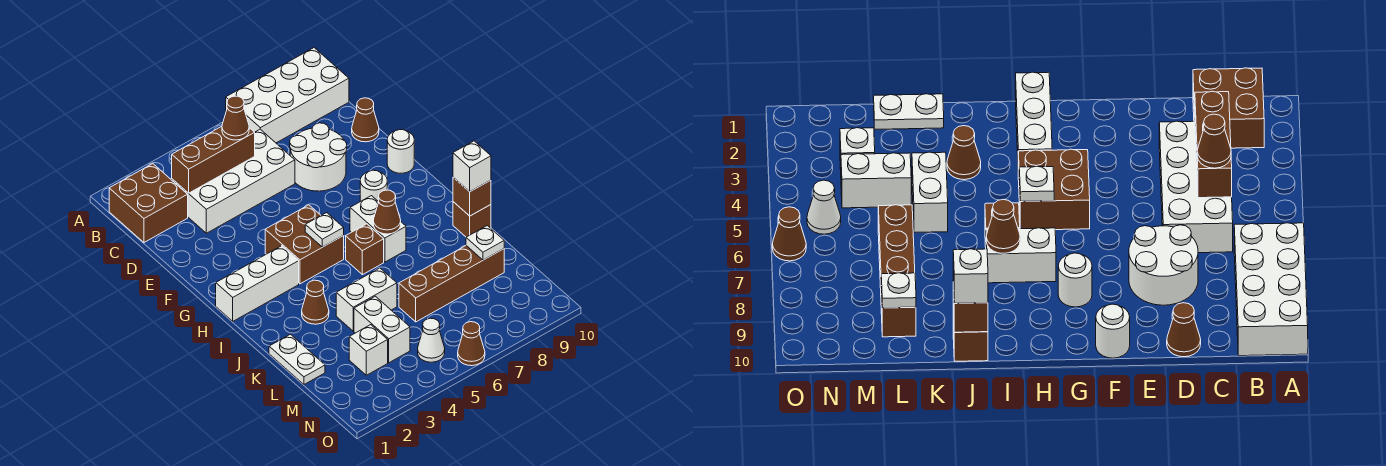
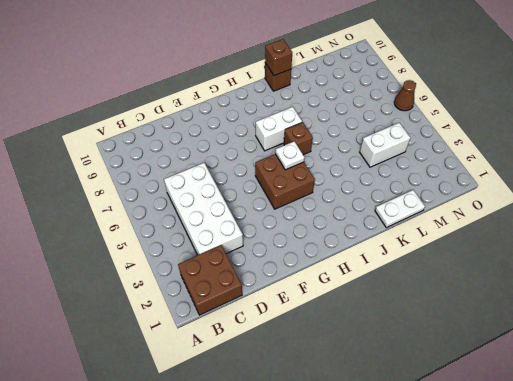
none -> white 2x4 brick [226,48,349,143]
none -> white 2x2 round brick [290,123,347,191]
none -> brown 1x1 cone [352,98,379,142]

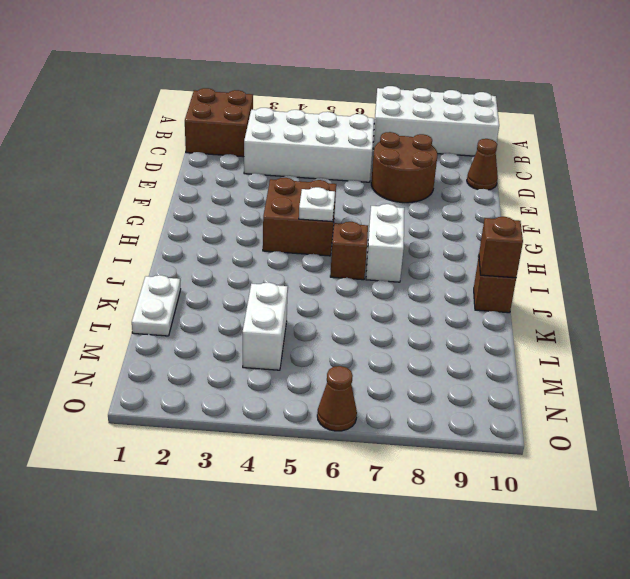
brown 2x2 round brick [371,132,438,203] -> white 2x2 round brick [290,123,347,191]
none -> white 1x1 round brick [387,130,414,173]
none -> white 1x1 round brick [360,170,387,202]
none -> white 1x3 brick [216,246,299,321]

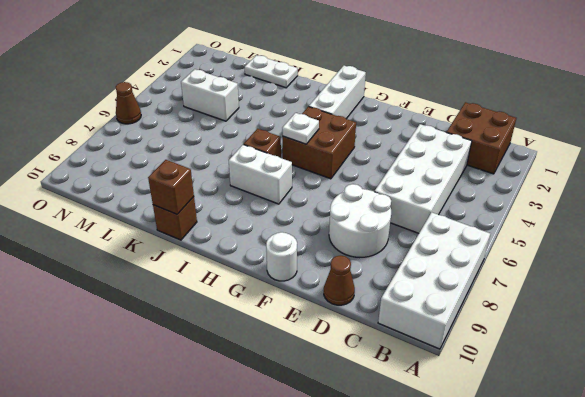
none -> white 1x1 round brick [360,170,387,202]
none -> brown 1x1 cone [302,280,329,324]
none -> white 1x2 brick [336,268,397,331]

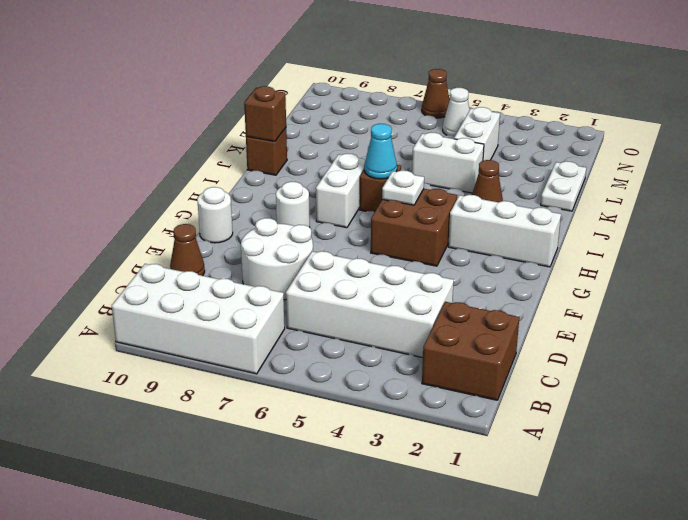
cyan 1x1 cone [364,124,397,179] -> none
none -> brown 1x4 brick [399,246,504,322]
none -> white 1x1 brick [349,325,388,375]
none -> brown 1x3 brick [172,126,255,193]

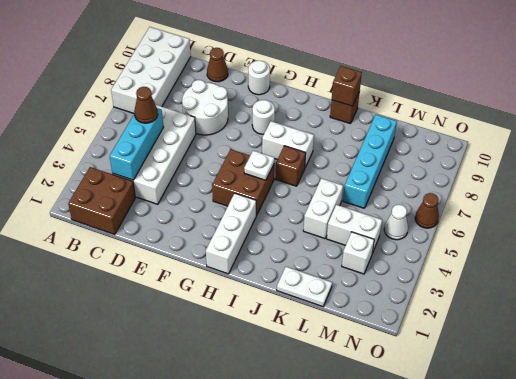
cyan 1x3 brick [110,108,163,180] -> brown 1x3 brick [172,126,255,193]
cyan 1x4 brick [343,115,397,208] -> brown 1x4 brick [399,246,504,322]
none -> brown 1x1 cone [302,280,329,324]
none -> brown 1x1 cone [373,190,401,234]
none -> white 1x1 plate [466,226,504,260]

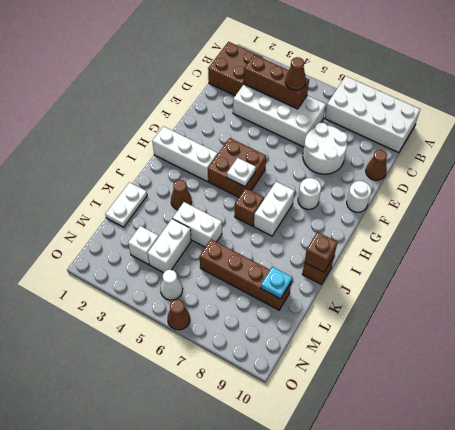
cyan 1x1 plate [261,267,292,299] -> white 1x1 plate [466,226,504,260]
none -> brown 1x1 cone [373,190,401,234]
none -> white 1x1 brick [453,141,491,192]

